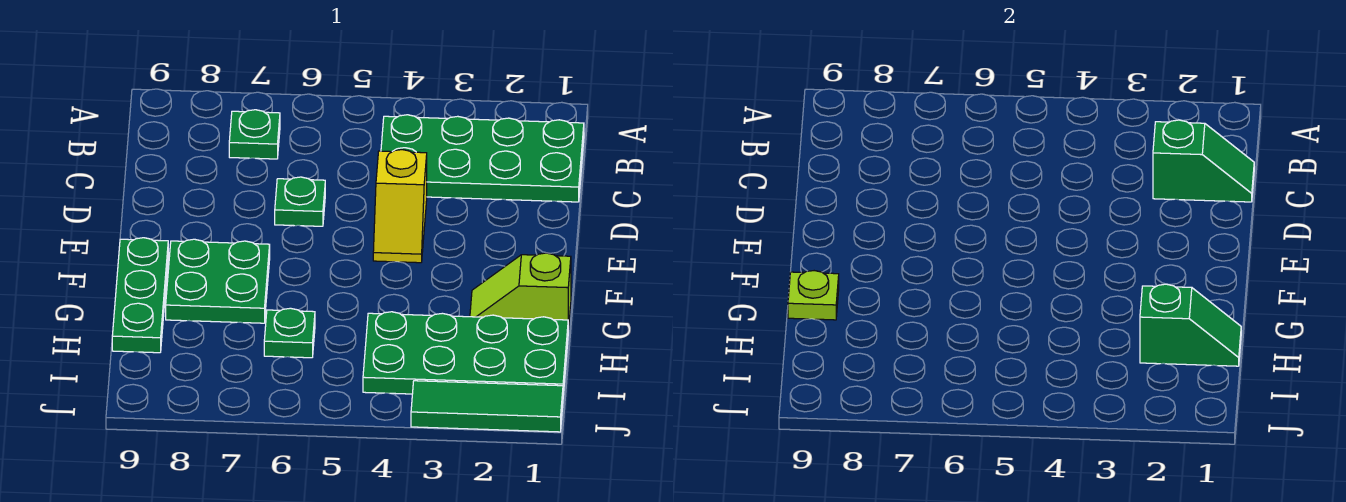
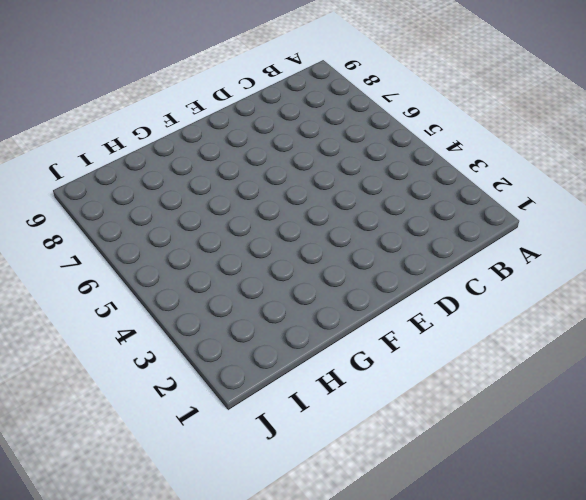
none -> green 2x4 plate [381,115,584,202]
none -> green 1x1 plate [229,110,280,159]
none -> yellow 1x2 slope [373,150,427,263]

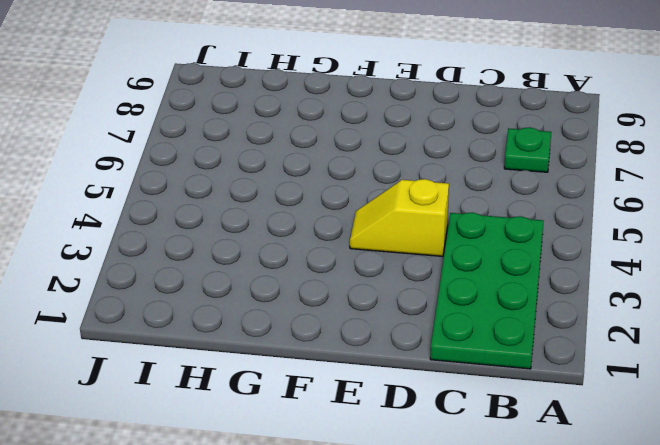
none -> green 1x1 plate [275,177,325,226]
none -> green 2x2 plate [166,239,270,323]
none -> green 1x3 plate [112,238,168,353]

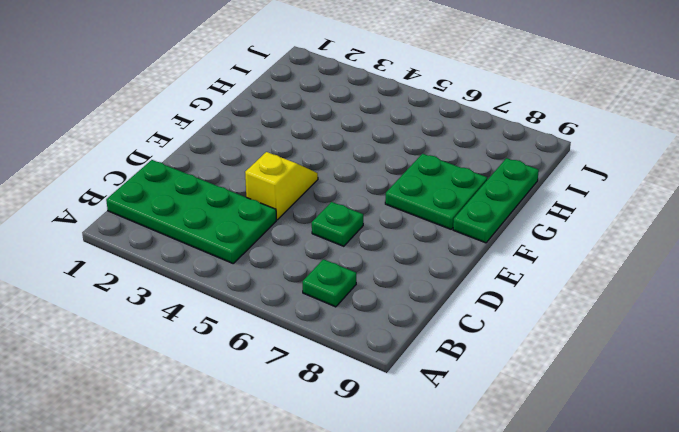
none -> lime 1x2 slope [470,253,571,331]
none -> green 2x4 plate [363,312,568,395]
none -> green 1x1 plate [264,308,315,358]

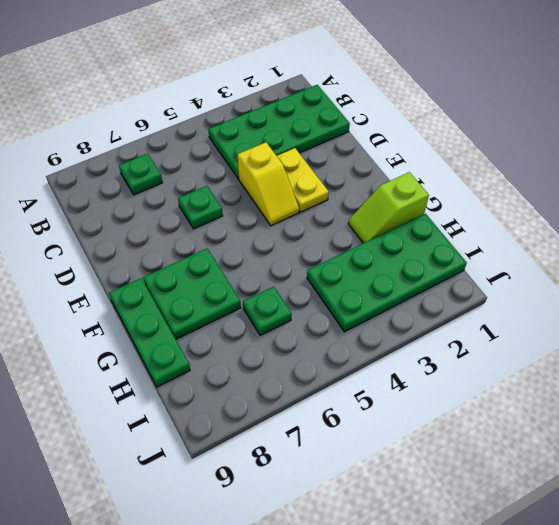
yellow 1x2 plate [277,148,329,212] -> none
none -> green 1x3 tile [411,381,563,432]
none -> green 1x2 slope [1153,120,1254,202]
none -> lime 1x1 plate [788,271,839,320]

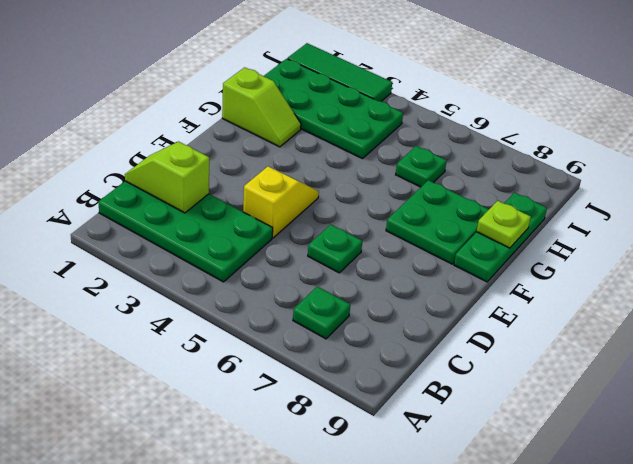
lime 1x2 slope [125,142,209,213] -> green 1x2 slope [1153,120,1254,202]
none -> green 1x2 slope [1140,284,1241,366]

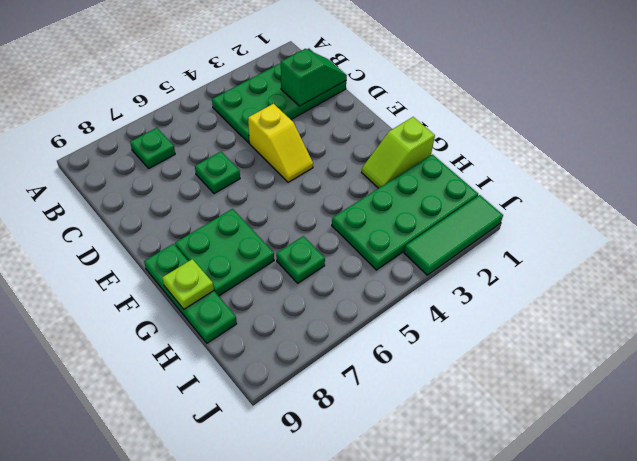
none -> green 1x2 slope [1140,284,1241,366]

